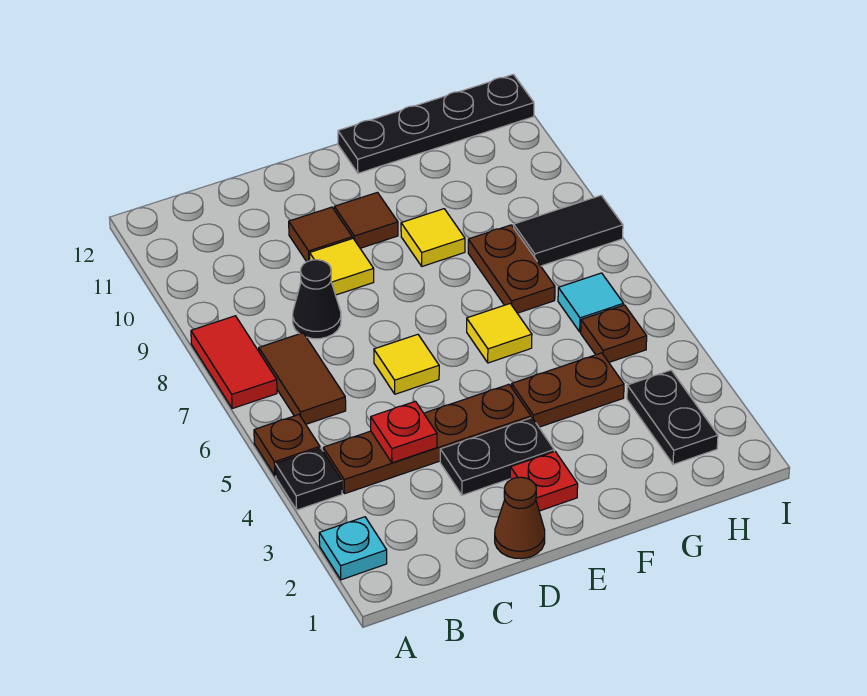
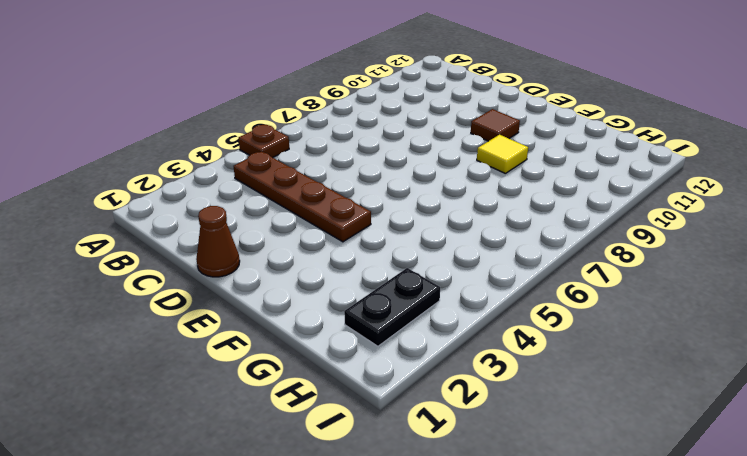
none -> cyan 1x1 plate [319,517,387,580]
none -> black 1x1 plate [276,448,342,510]
none -> red 1x2 tile [191,316,277,408]

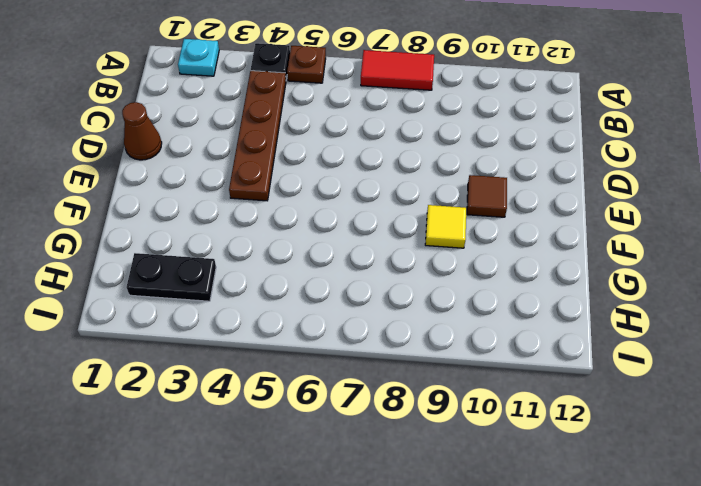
none -> brown 1x2 tile [259,333,346,424]
none -> black 1x1 cone [293,260,341,339]
none -> black 1x2 plate [440,418,554,495]

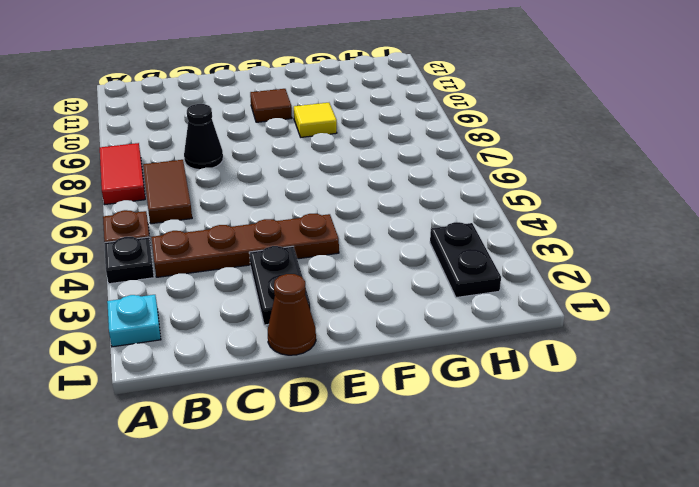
black 1x2 plate [249,246,311,325] -> black 1x2 plate turned to [440,418,554,495]
none -> yellow 1x1 tile [374,334,439,394]
none -> yellow 1x1 tile [310,238,374,295]
none -> brown 1x1 tile [289,207,352,262]

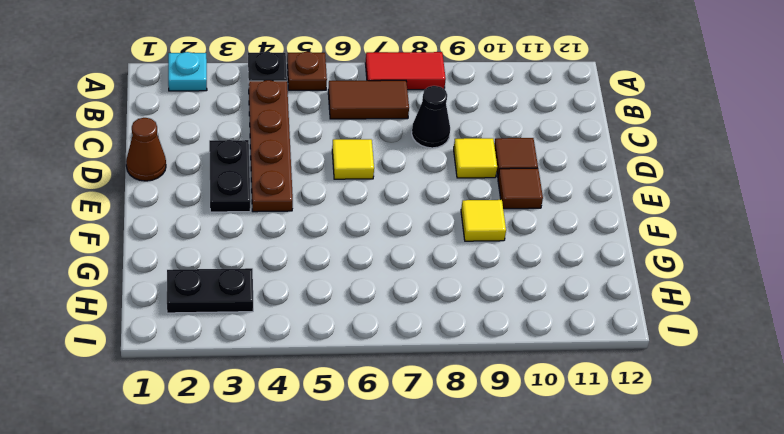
none -> red 1x1 plate [510,451,578,511]
none -> brown 1x2 plate [512,353,624,427]
none -> yellow 1x1 tile [467,304,532,363]

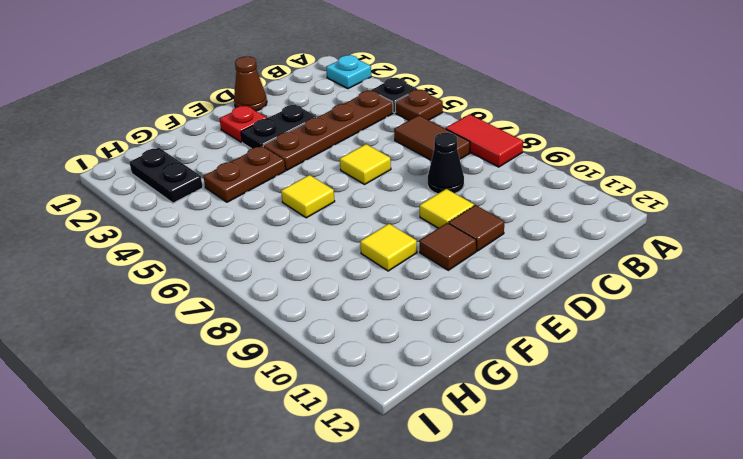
none -> black 1x4 plate [338,74,534,173]
none -> brown 1x2 plate [468,225,555,313]
none -> brown 1x1 plate [581,305,647,362]

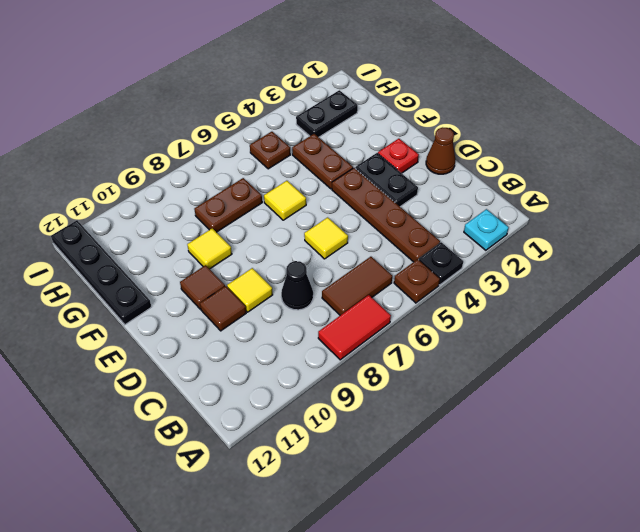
none -> cyan 1x1 tile [558,273,624,332]
none -> black 1x2 tile [514,195,623,266]
none -> red 1x1 plate [371,401,437,463]

